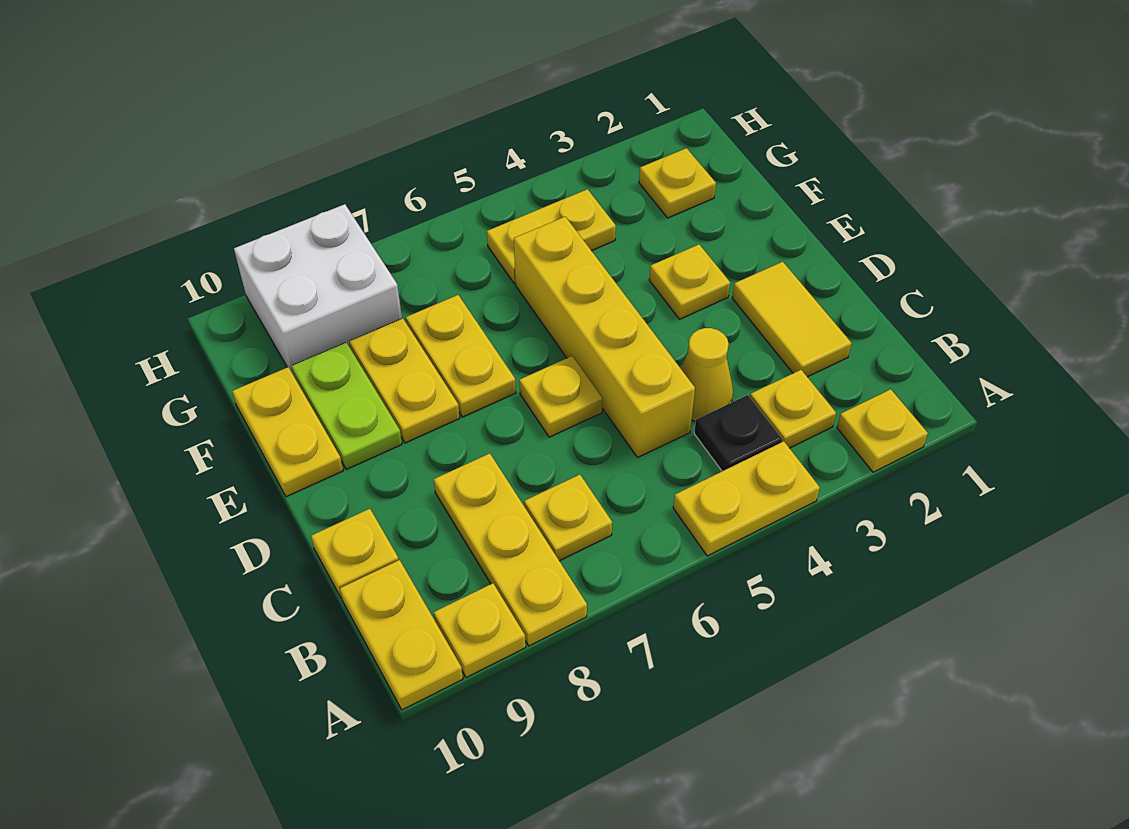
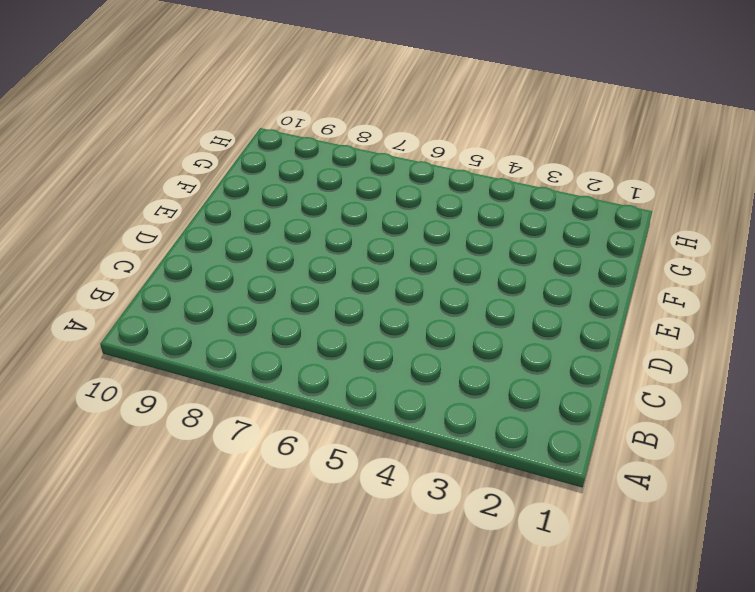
none -> yellow 1x1 plate [837,389,928,472]
none -> yellow 1x2 plate [673,441,820,556]
none -> yellow 1x3 plate [434,453,587,646]

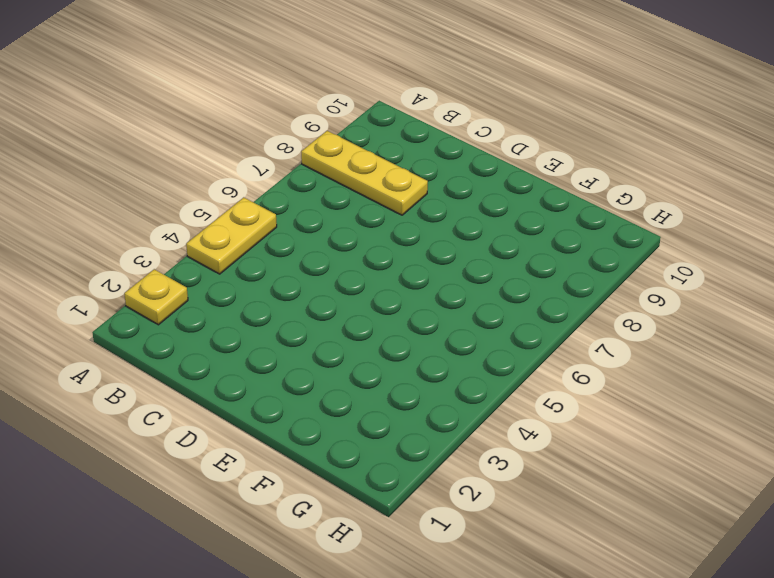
none -> yellow 1x1 plate [434,583,526,678]
none -> yellow 1x2 plate [340,560,463,710]
none -> yellow 1x1 plate [750,370,836,448]

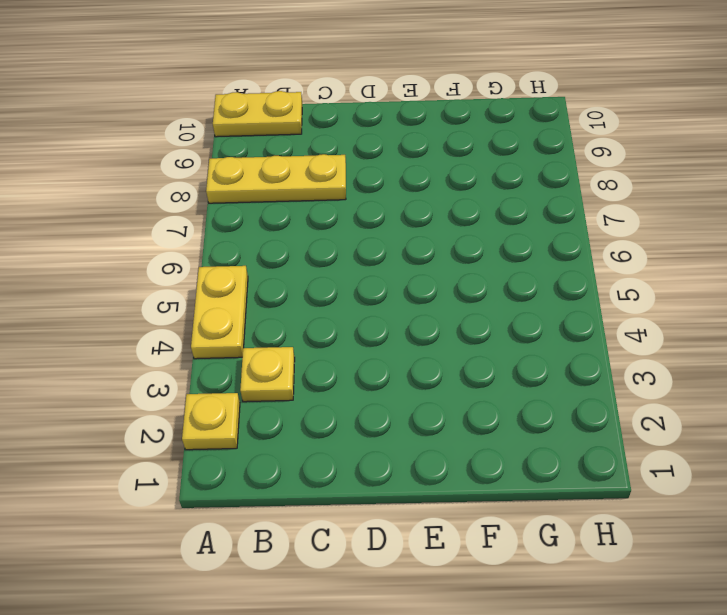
none -> yellow 1x1 plate [434,583,526,678]
none -> black 1x1 plate [694,395,782,471]
none -> yellow 1x1 plate [524,475,612,561]

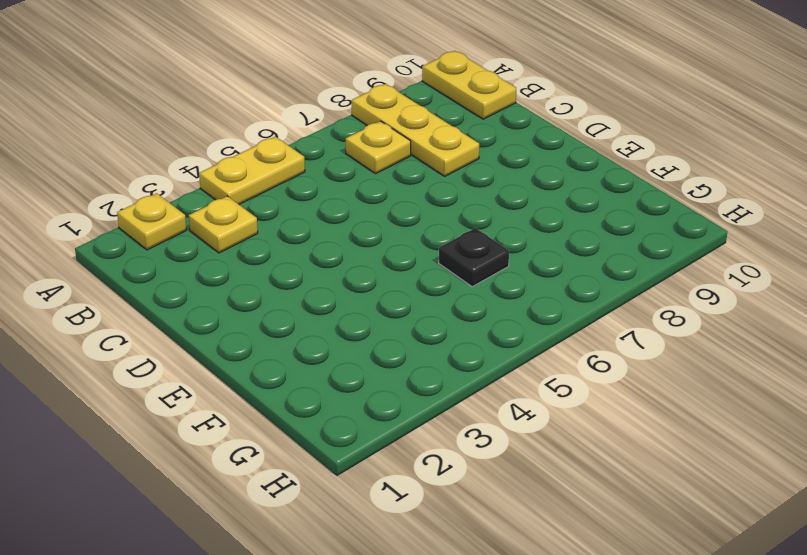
black 1x1 plate [439,228,509,287] -> black 1x1 plate moved to [694,395,782,471]
none -> yellow 1x1 plate [434,583,526,678]
none -> yellow 1x2 tile [732,262,851,377]
none -> yellow 1x1 cone [681,328,733,421]

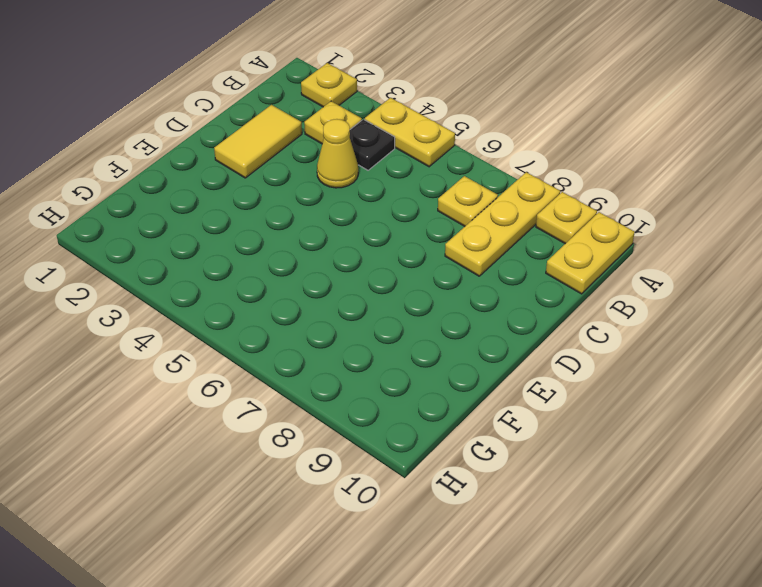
none -> yellow 1x4 brick [514,217,695,457]
none -> yellow 1x1 plate [311,509,399,599]
none -> yellow 1x1 plate [519,356,603,437]

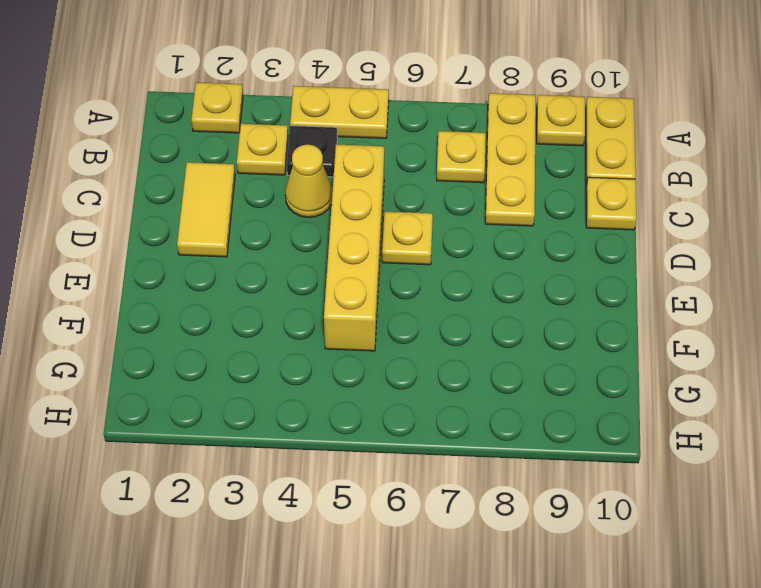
none -> yellow 1x1 plate [649,245,730,319]
none -> yellow 1x2 plate [406,295,516,417]
none -> yellow 1x2 plate [349,318,460,443]

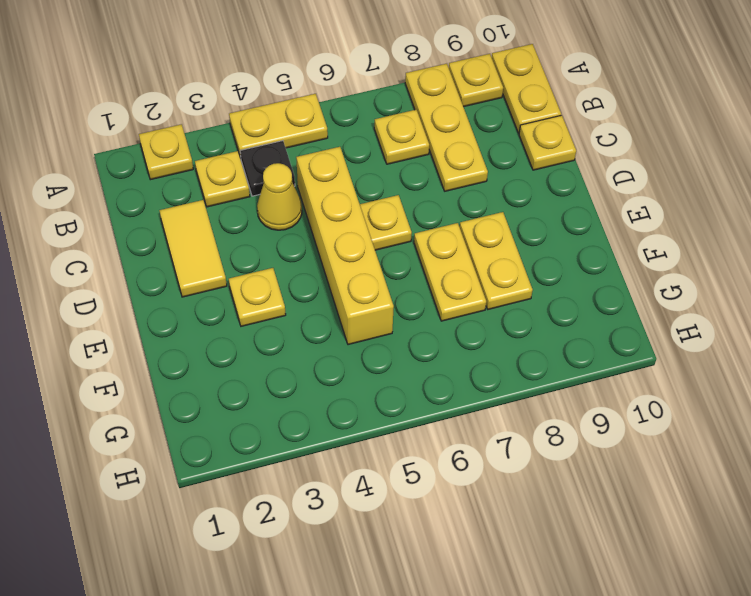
none -> lime 1x2 plate [292,343,402,470]
none -> yellow 1x2 plate [232,367,343,497]
none -> yellow 1x1 plate [639,148,716,218]

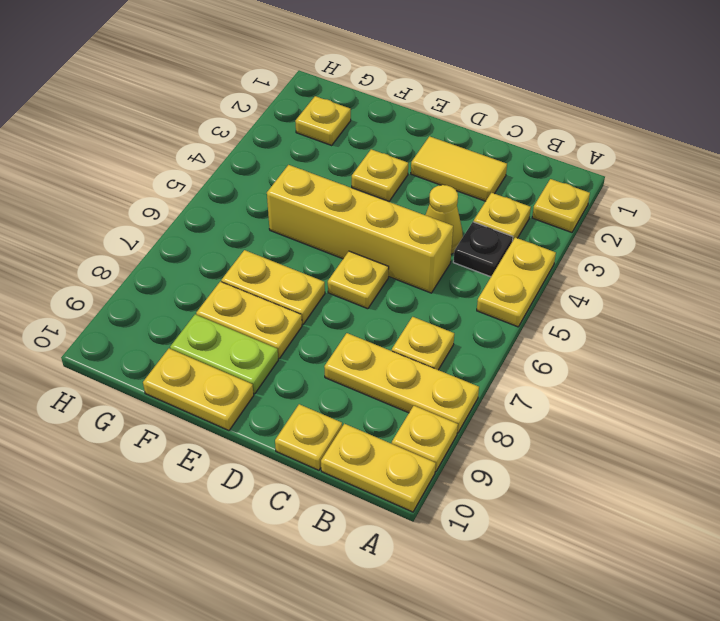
none -> yellow 1x2 plate [487,189,616,284]
none -> white 2x2 brick [234,204,402,374]

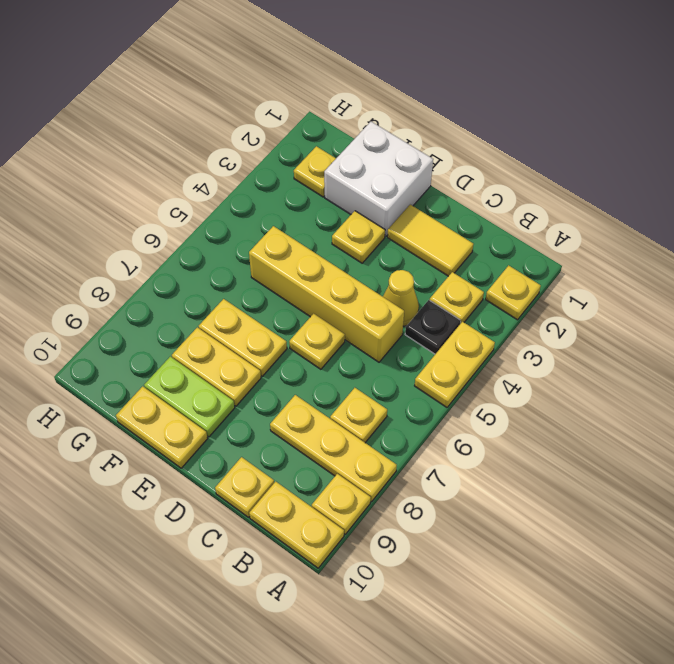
white 2x2 brick [324,122,433,237] -> white 2x2 brick moved to [234,204,402,374]
none -> yellow 1x2 plate [487,189,616,284]

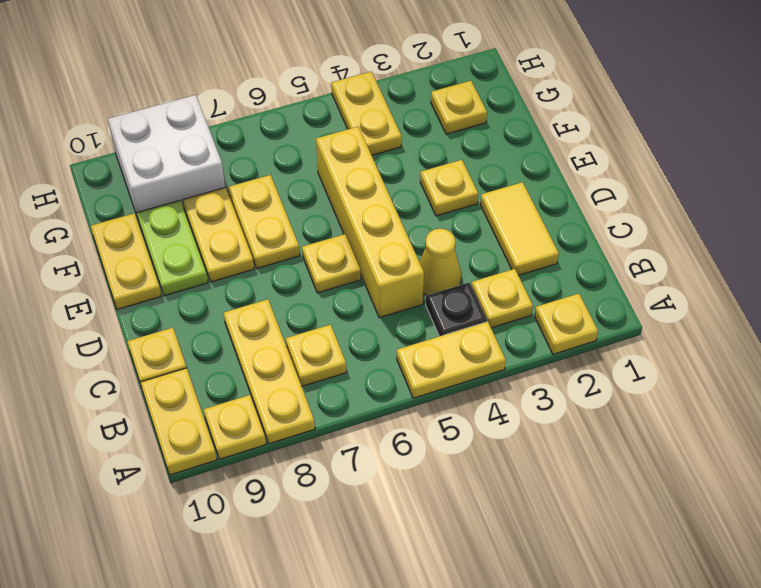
yellow 1x2 plate [331,71,402,155] -> yellow 1x2 plate turned to [487,189,616,284]

